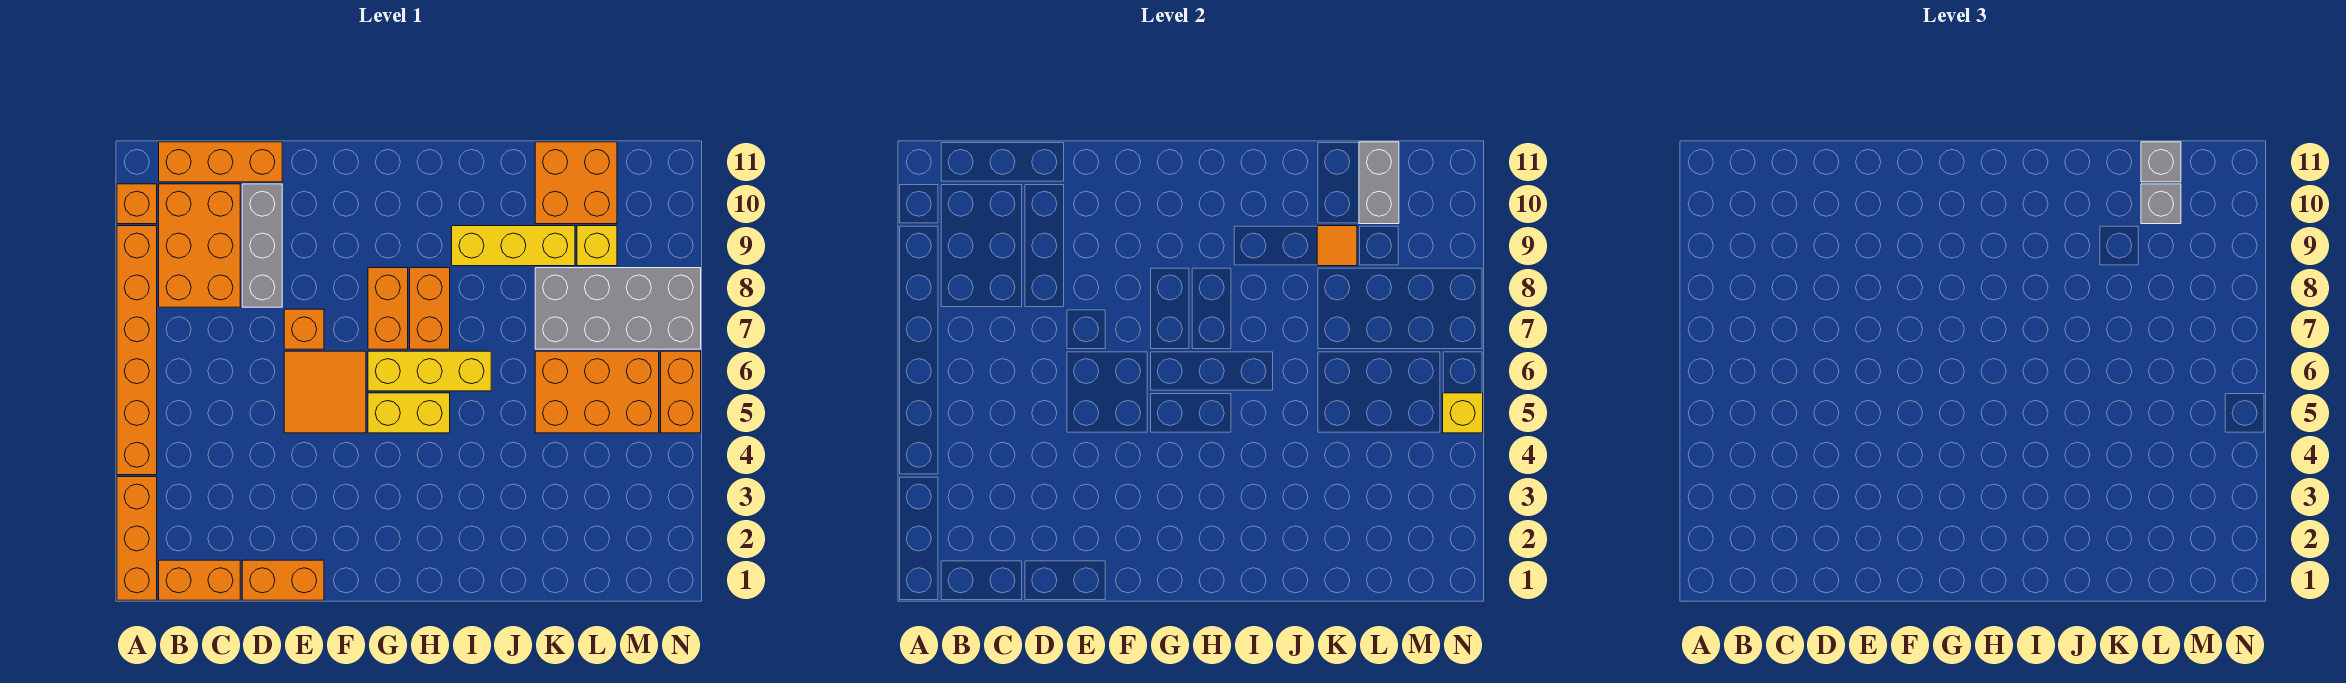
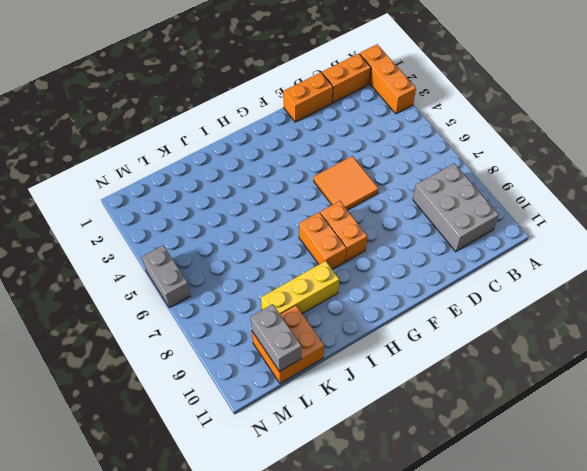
grey 2x3 brick [413,163,499,252] -> orange 2x3 brick [159,184,240,307]
grey 1x2 brick [142,246,190,308] -> orange 1x2 brick [661,351,701,433]
none -> orange 1x6 brick [117,226,157,475]
none -> orange 1x1 brick [117,184,157,224]
none -> orange 1x3 brick [159,142,282,182]

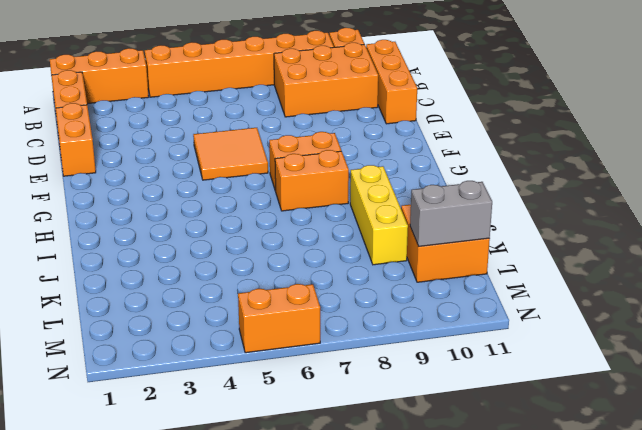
none -> grey 1x3 brick [242,184,282,307]
none -> orange 1x1 brick [284,309,324,349]
none -> yellow 1x2 brick [368,393,450,433]

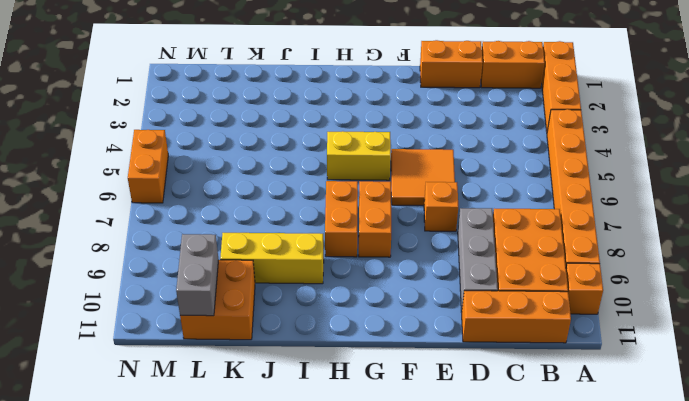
none -> yellow 1x3 brick [368,351,491,391]
none -> orange 2x3 brick [535,351,659,433]
none -> grey 2x4 brick [535,268,701,349]

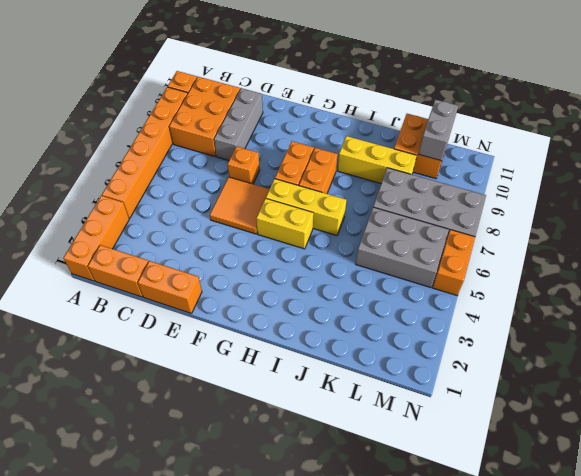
grey 2x3 brick [356,207,449,288] -> orange 2x3 brick [535,351,659,433]
none -> orange 1x3 brick [159,142,282,182]
none -> yellow 1x1 brick [577,226,617,266]
none -> orange 1x1 tile [1317,226,1357,266]

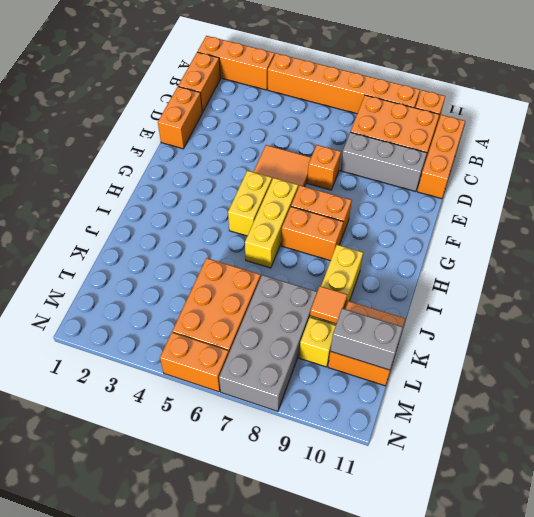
none -> yellow 1x1 brick [1443,393,1483,433]
none -> grey 1x1 brick [2141,184,2181,224]
none -> grey 1x1 brick [2141,142,2181,182]

